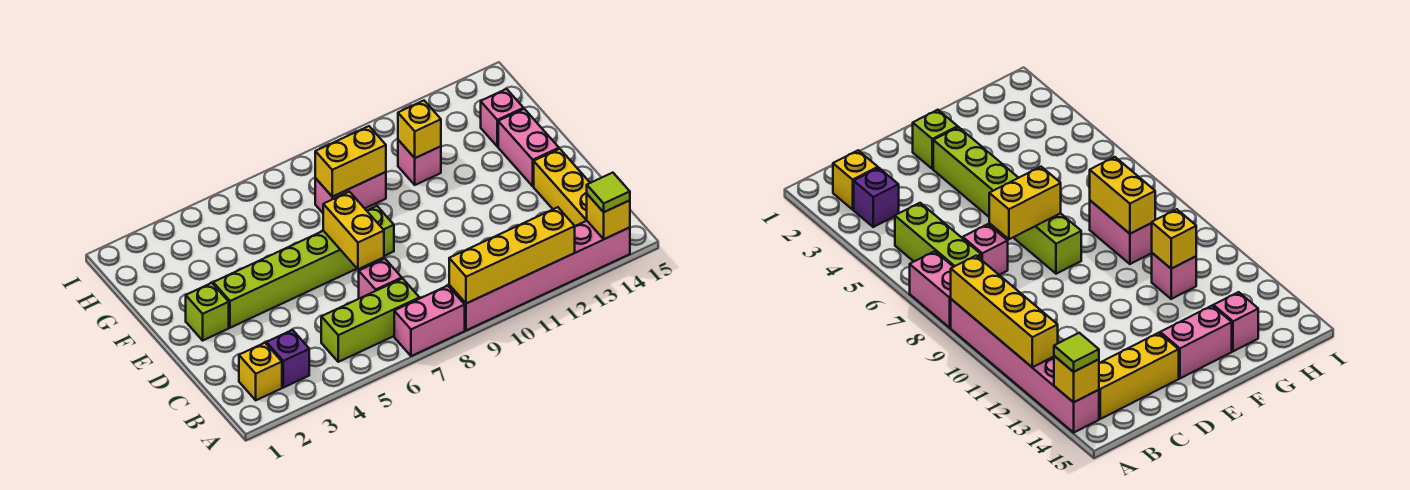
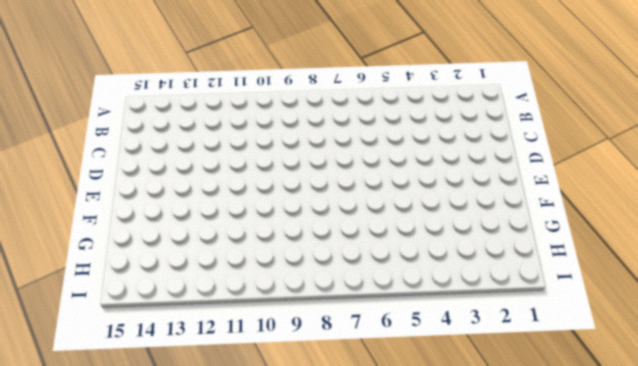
none -> pink 1x2 brick [394,286,465,356]
none -> pink 1x6 brick [449,221,630,330]
none -> yellow 1x1 brick [239,343,282,400]

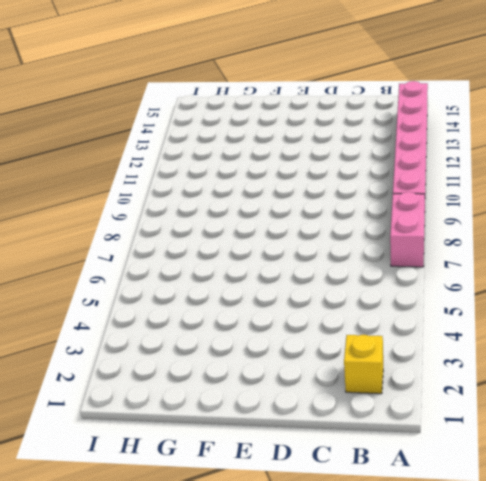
none -> purple 1x1 brick [266,330,309,388]
none -> lime 1x3 brick [321,279,420,362]
none -> yellow 1x3 brick [534,149,590,226]

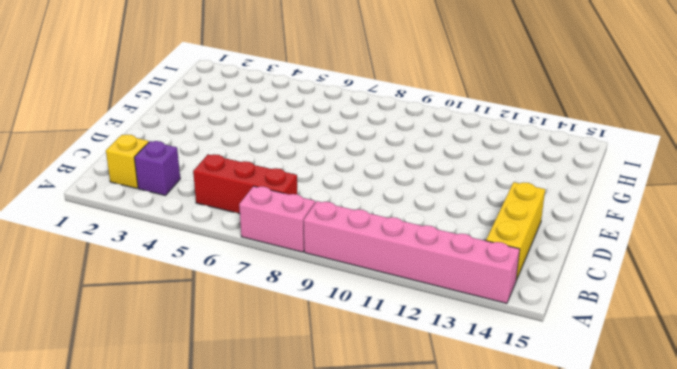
red 1x3 brick [193,154,298,214] -> lime 1x3 brick [321,279,420,362]
none -> pink 1x1 brick [359,259,402,298]
none -> lime 1x1 brick [186,283,229,340]
none -> lime 1x6 brick [213,206,394,328]

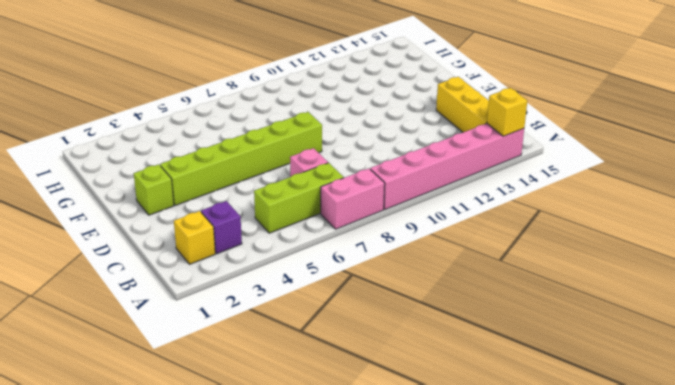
none -> pink 1x2 brick [498,109,559,186]
none -> pink 1x2 brick [315,172,386,213]
none -> pink 1x1 brick [398,140,441,185]

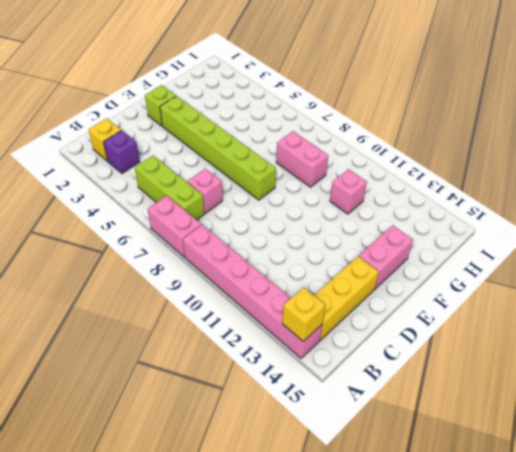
none -> pink 1x1 brick [481,89,524,147]
none -> yellow 1x4 brick [449,207,575,304]
none -> yellow 1x2 brick [323,192,384,269]

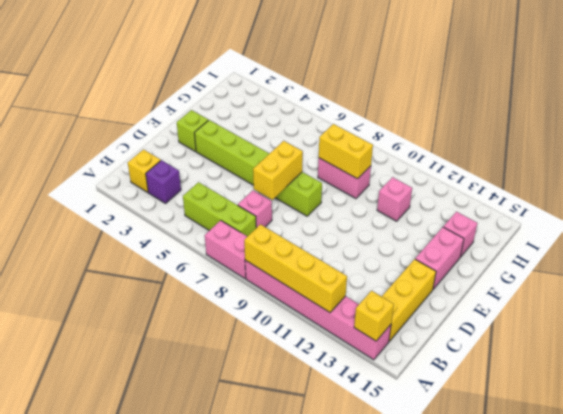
none -> yellow 1x1 brick [398,101,441,158]
none -> lime 1x1 tile [587,173,630,212]

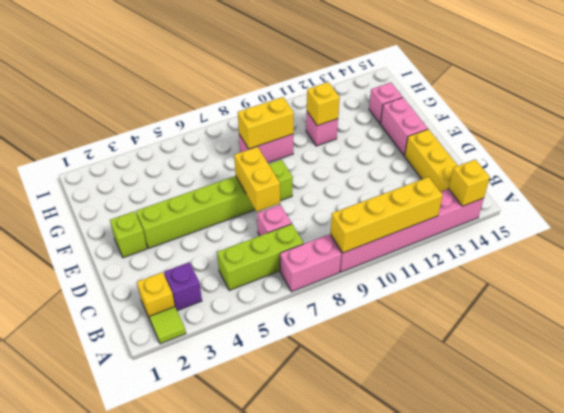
lime 1x1 tile [149,307,186,344] -> lime 1x1 tile moved to [587,173,630,212]

